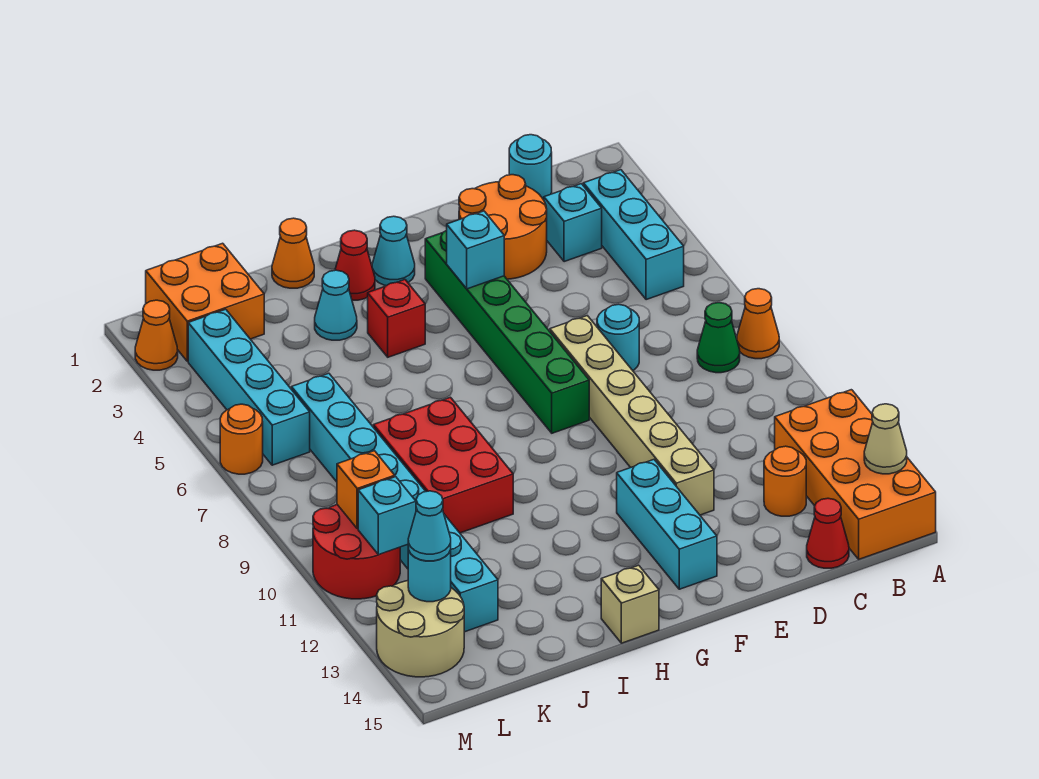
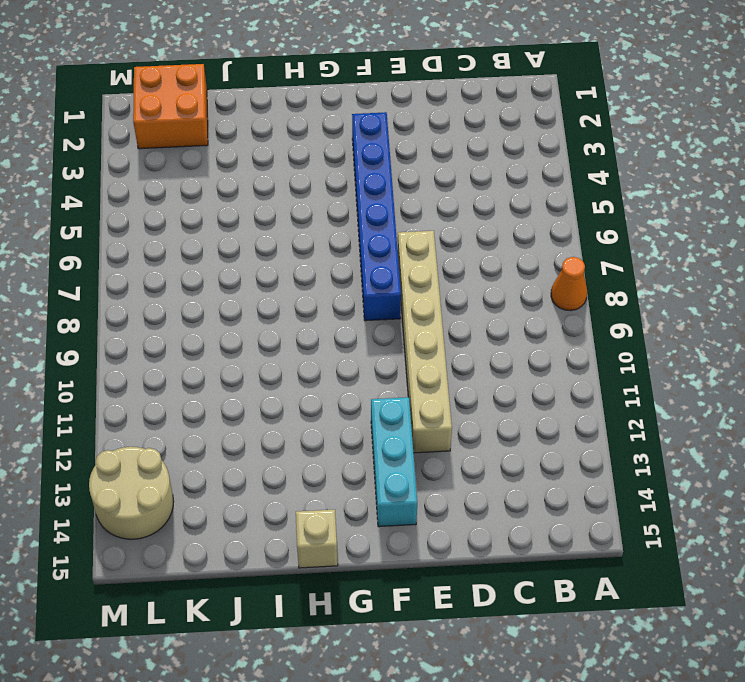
blue 1x6 brick [352,112,401,321] -> green 1x6 brick [425,230,589,433]
none -> orange 2x4 brick [775,390,936,559]
none -> cyan 1x3 brick [583,170,684,300]
none -> green 1x1 cone [697,303,740,373]
none -> cyan 1x1 round brick [509,135,552,200]

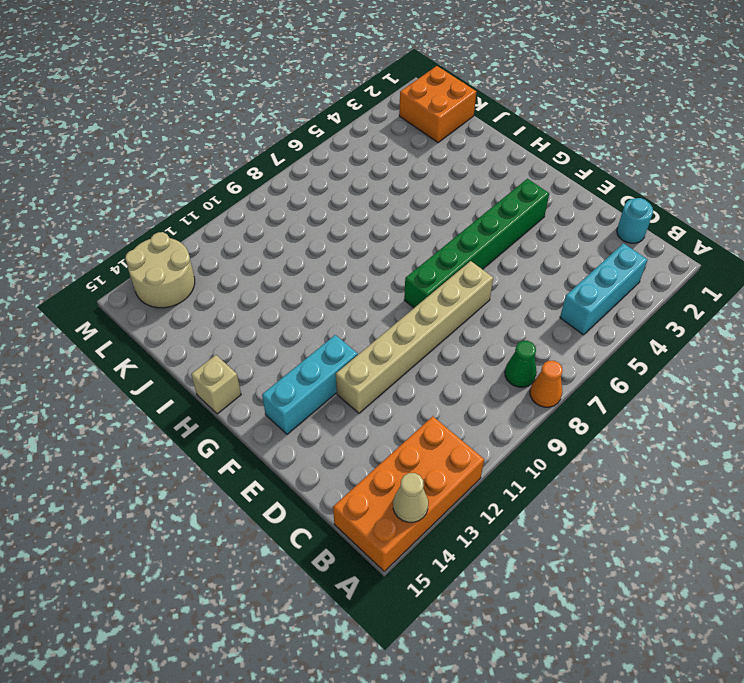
none -> cyan 1x1 brick [544,184,602,262]
none -> orange 1x1 round brick [764,446,806,516]
none -> red 1x1 cone [807,498,849,568]
none -> orange 2x2 round brick [459,175,547,279]

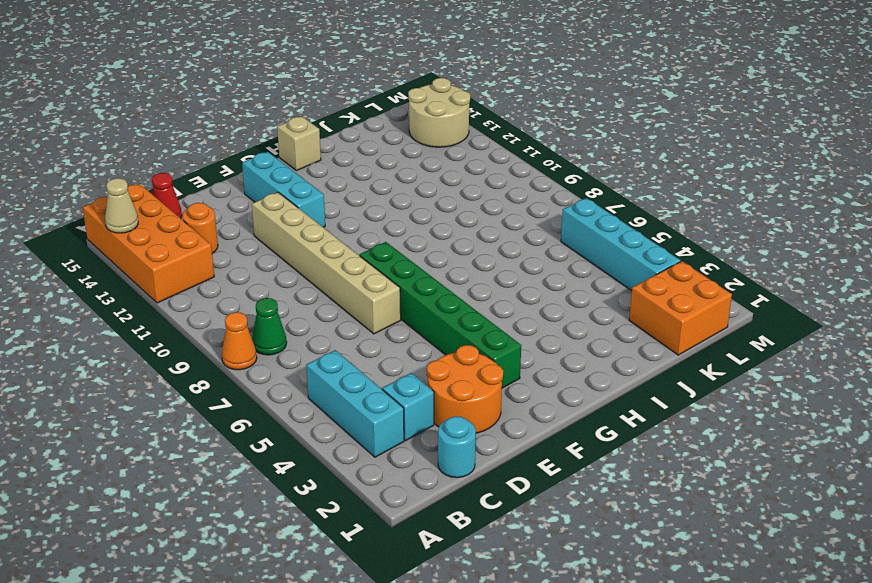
none -> cyan 1x1 round brick [597,304,639,370]
none -> cyan 1x1 cone [372,216,415,286]
none -> red 1x1 cone [335,230,375,300]
none -> red 1x1 brick [368,280,425,357]

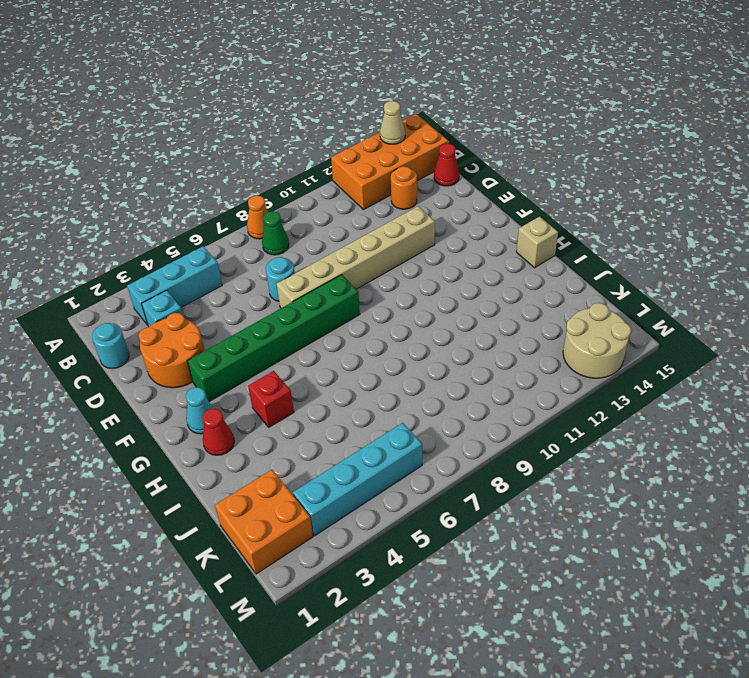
none -> cyan 1x3 brick [617,460,717,589]
none -> orange 1x1 cone [272,218,314,288]
none -> cyan 1x1 cone [315,270,357,340]
none -> red 2x3 brick [373,397,513,533]

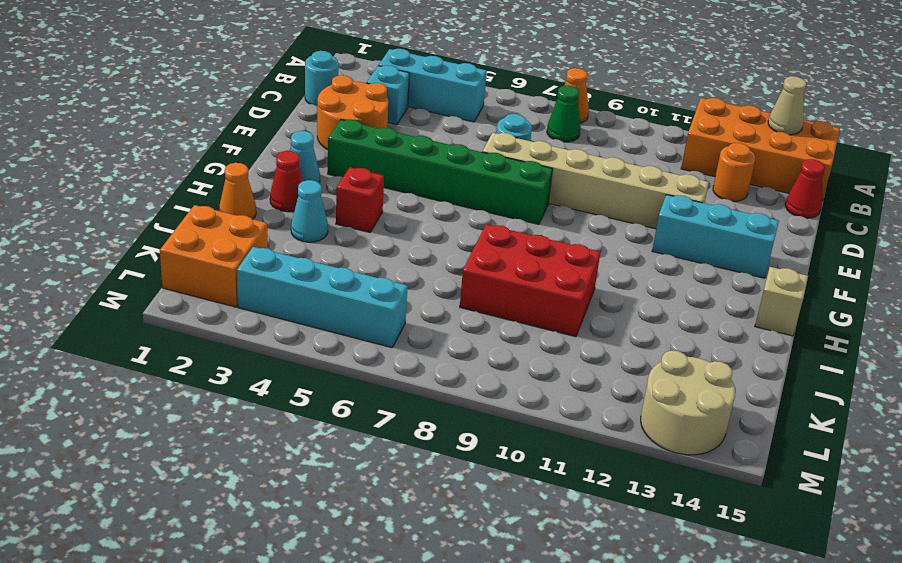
none -> cyan 1x8 brick [291,373,498,632]
none -> red 2x2 round brick [313,505,400,599]
none -> orange 1x1 cone [135,300,178,370]
none -> orange 1x1 round brick [220,404,263,474]

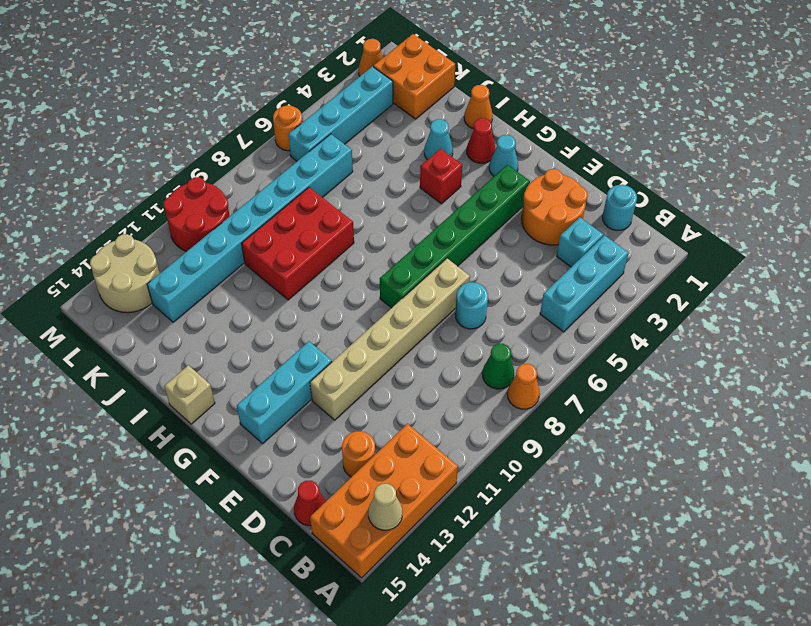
none -> cyan 1x1 brick [447,211,504,289]
none -> orange 1x1 brick [337,451,395,529]
none -> cyan 1x1 brick [358,477,416,555]
none -> cyan 1x1 round brick [408,548,451,602]

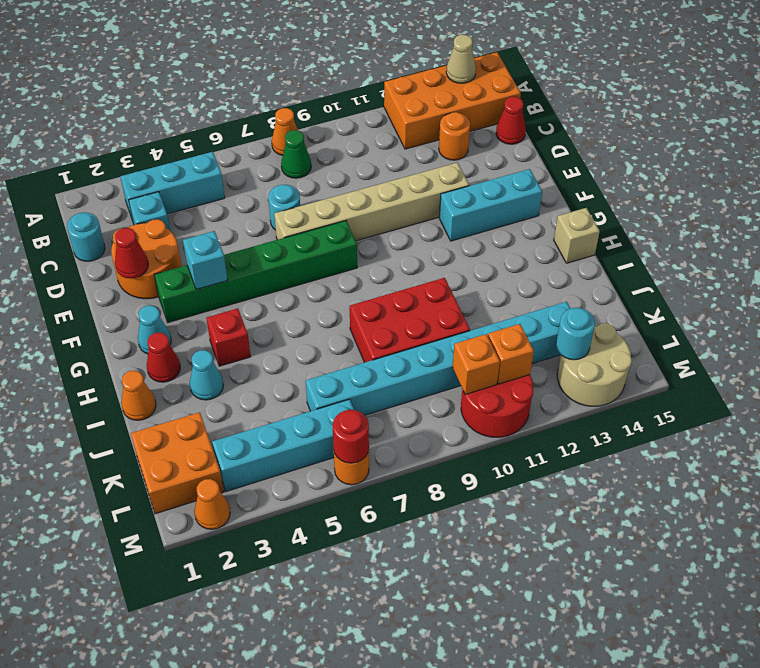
red 1x1 cone [115,228,148,279] -> none
orange 1x1 brick [488,324,534,384] -> cyan 1x1 brick [358,477,416,555]
red 1x1 round brick [333,410,369,463] -> none
none -> cyan 1x1 cone [408,491,451,561]

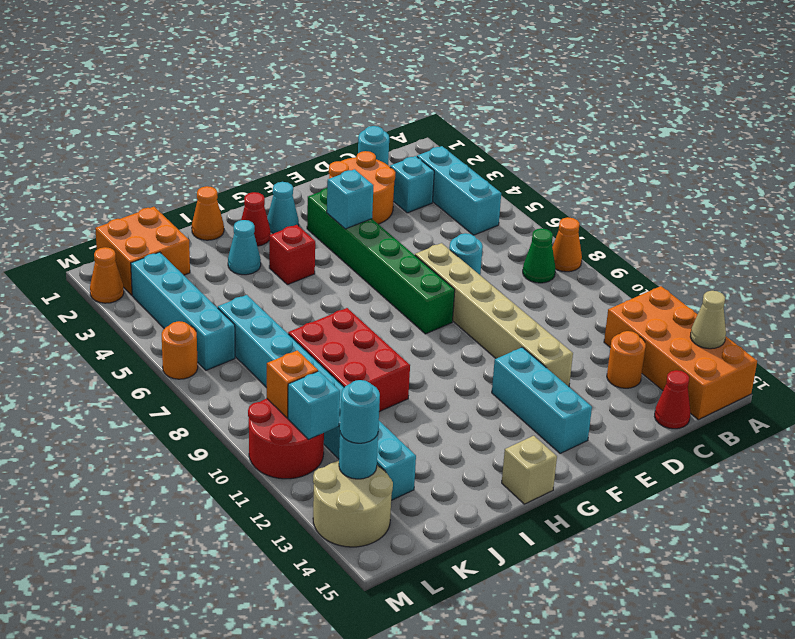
cyan 1x1 round brick [340,380,380,443] -> cyan 1x1 cone [408,491,451,561]

